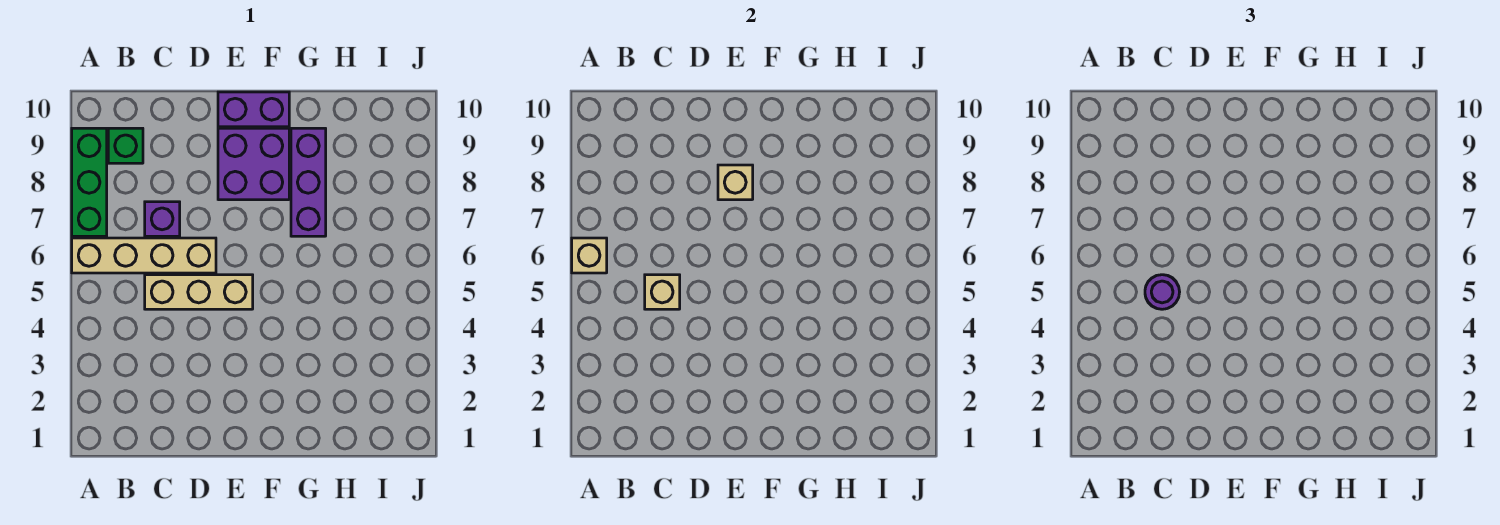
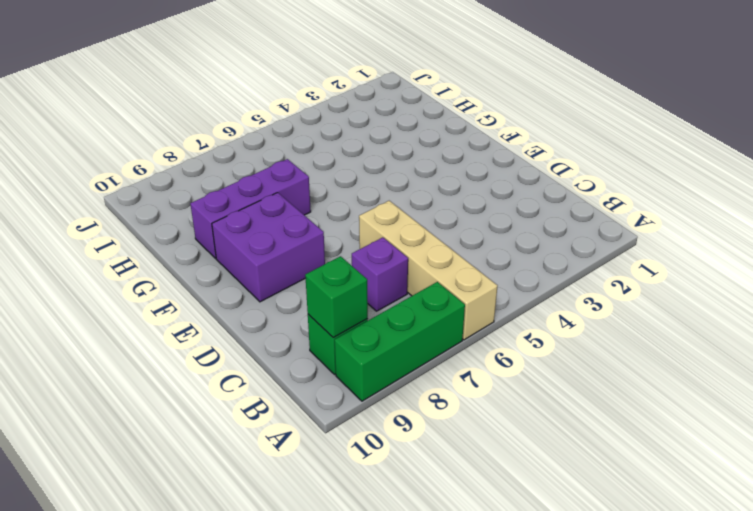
green 1x1 brick [305,256,368,338] -> none
none -> tan 1x3 brick [145,275,253,309]
none -> purple 1x2 brick [218,92,289,127]
none -> tan 1x1 brick [572,238,607,273]

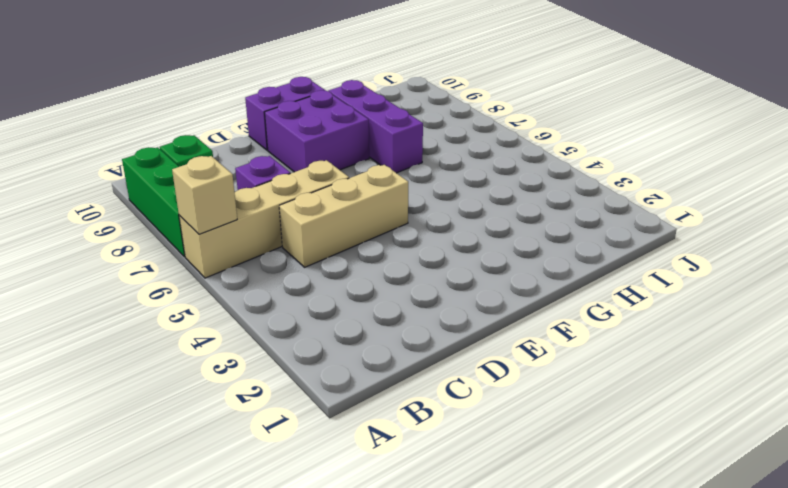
none -> tan 1x1 brick [645,275,680,309]
none -> tan 1x1 brick [718,165,753,200]
none -> purple 1x1 round brick [1145,275,1180,309]

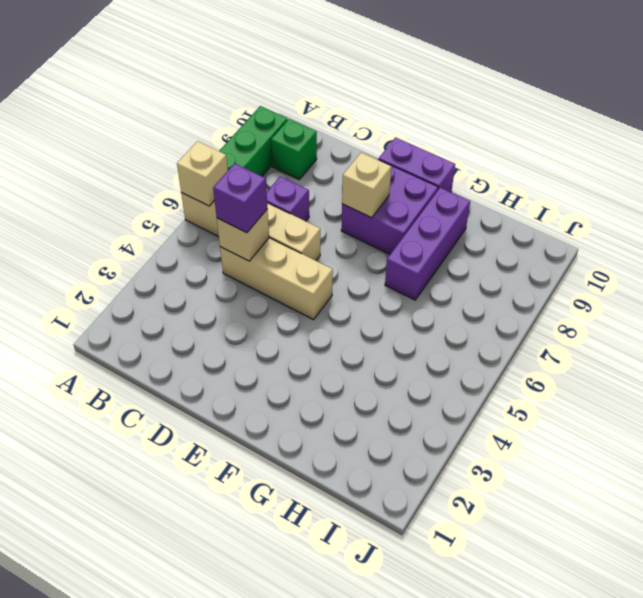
purple 1x1 brick [213,163,268,233] -> purple 1x1 round brick [1145,275,1180,309]

